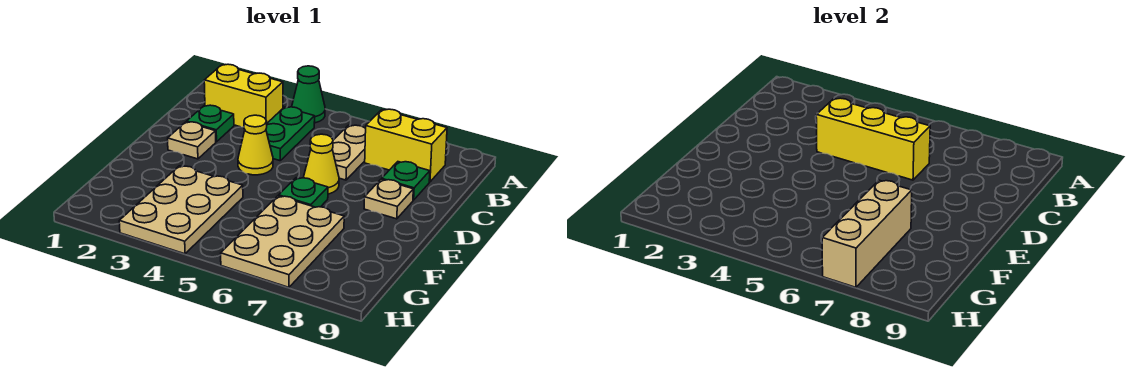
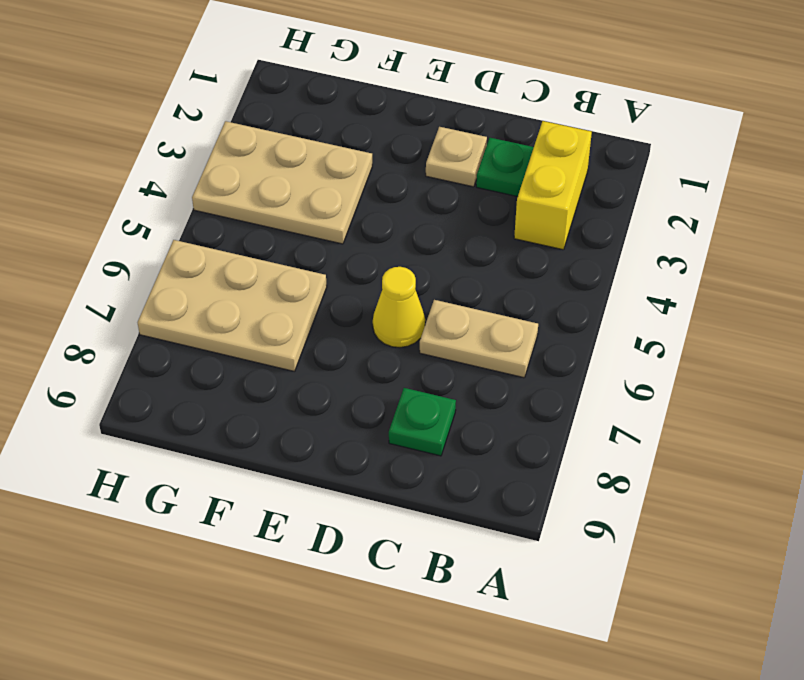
none -> green 1x1 cone [292,66,325,123]
none -> green 1x2 plate [266,107,315,161]
none -> yellow 1x2 brick [365,109,447,182]

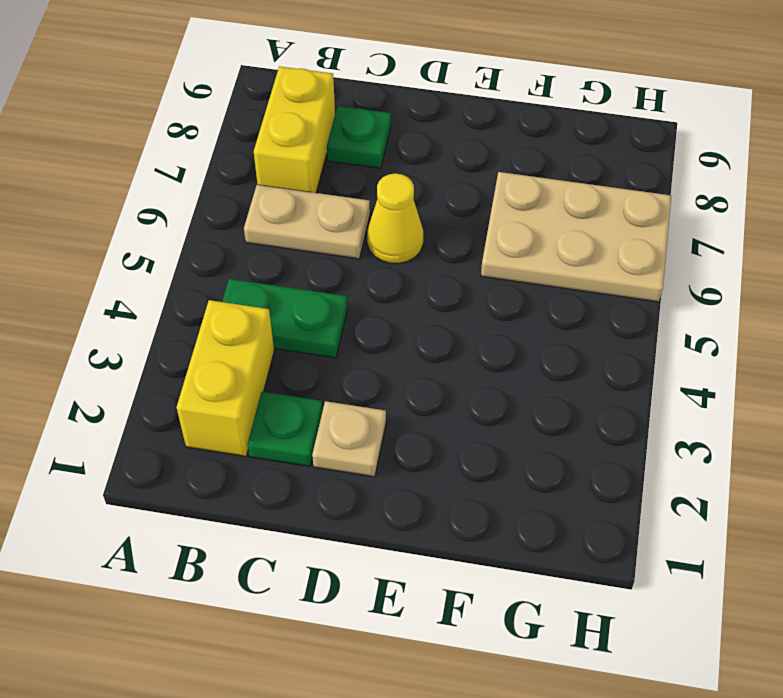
none -> green 1x1 cone [292,66,325,123]
none -> yellow 1x1 cone [238,115,273,175]
none -> tan 1x1 plate [364,179,413,219]

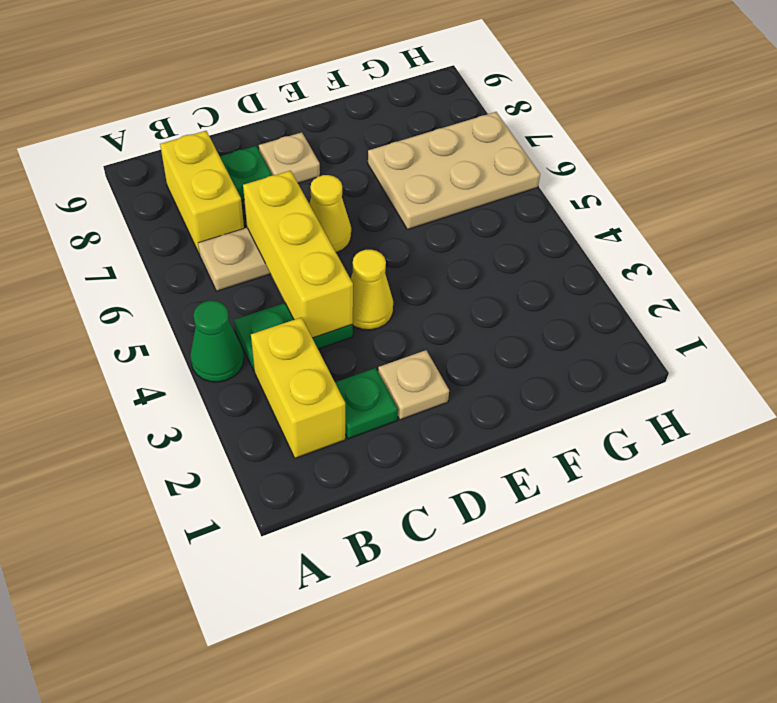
none -> green 1x1 plate [279,178,328,207]
none -> tan 2x3 plate [119,166,243,254]
none -> tan 1x3 brick [822,180,912,287]

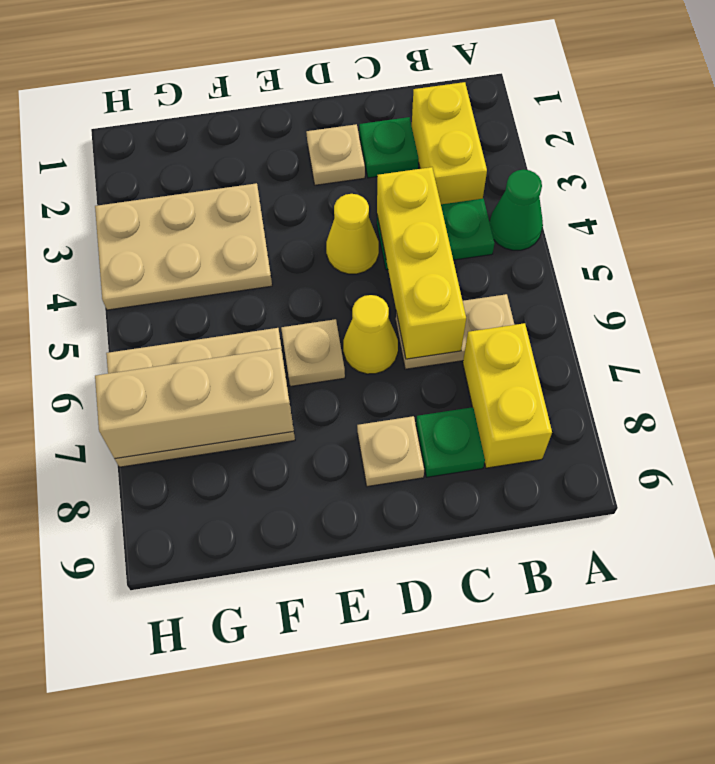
tan 1x1 plate [281,319,345,386] -> green 1x1 plate [279,178,328,207]

